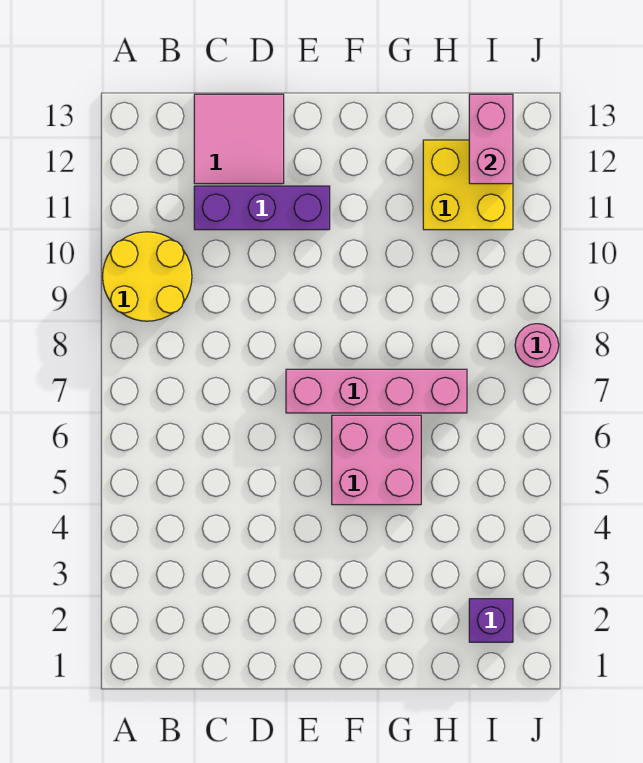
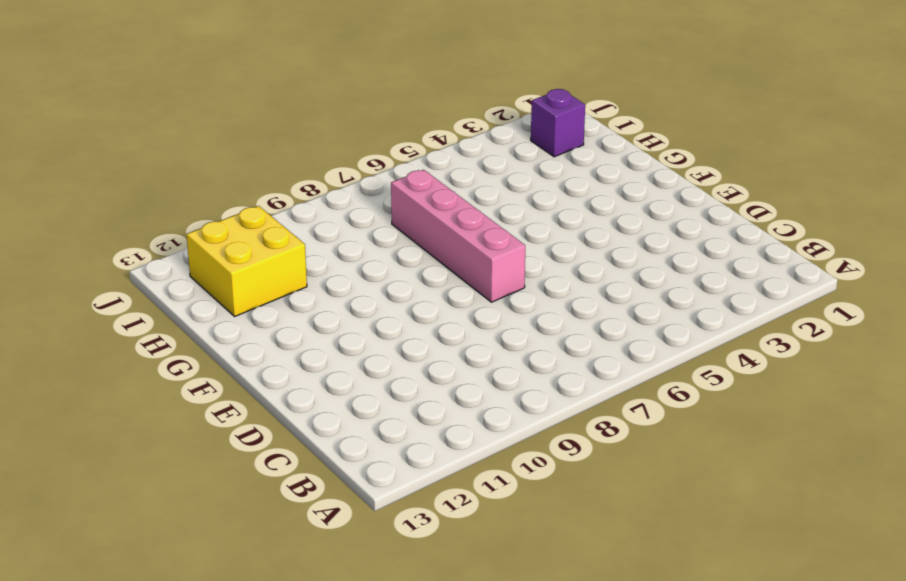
none -> yellow 2x2 round brick [103,232,192,321]
none -> purple 1x3 brick [194,186,330,230]

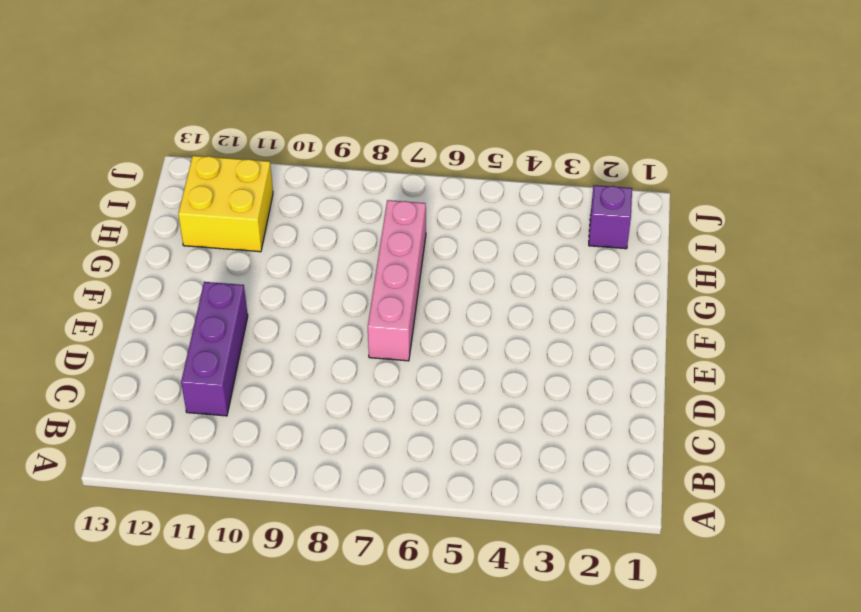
none -> yellow 2x2 round brick [103,232,192,321]
none -> pink 2x2 tile [194,94,284,184]

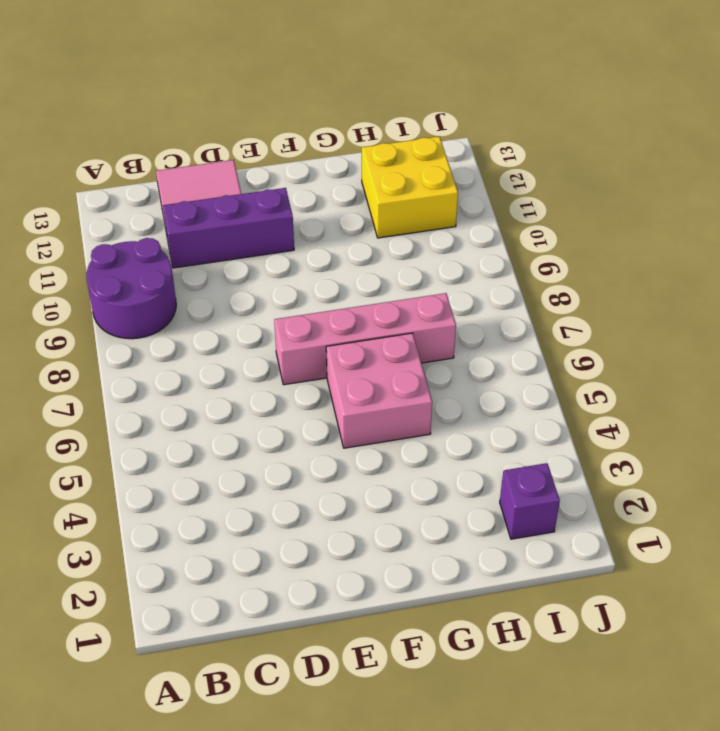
purple 2x2 round brick [86,238,176,339] -> yellow 2x2 round brick [103,232,192,321]
none -> pink 1x1 round brick [515,324,559,367]
none -> pink 1x2 brick [469,94,513,184]

